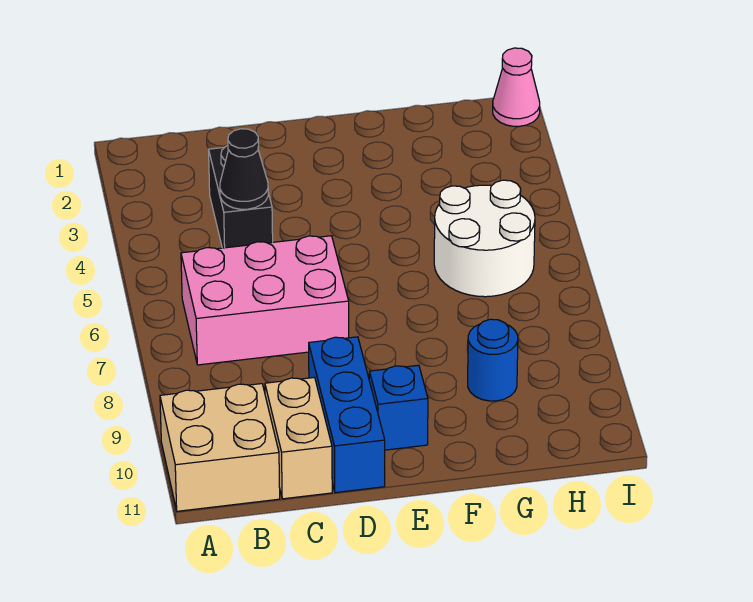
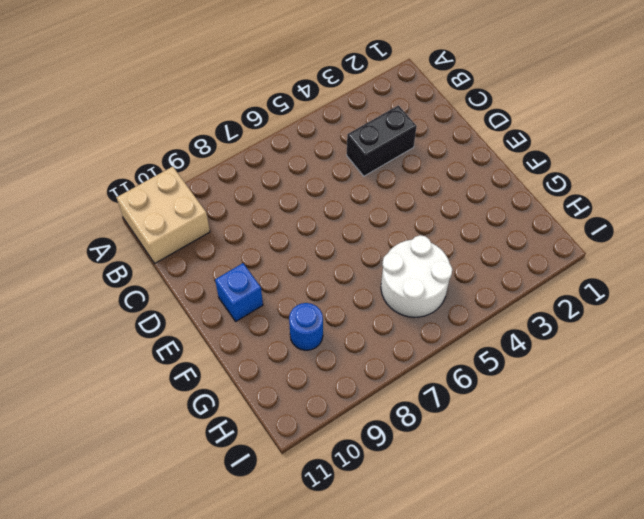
none -> pink 2x3 brick [181,236,349,365]
none -> tan 1x2 brick [265,377,332,499]

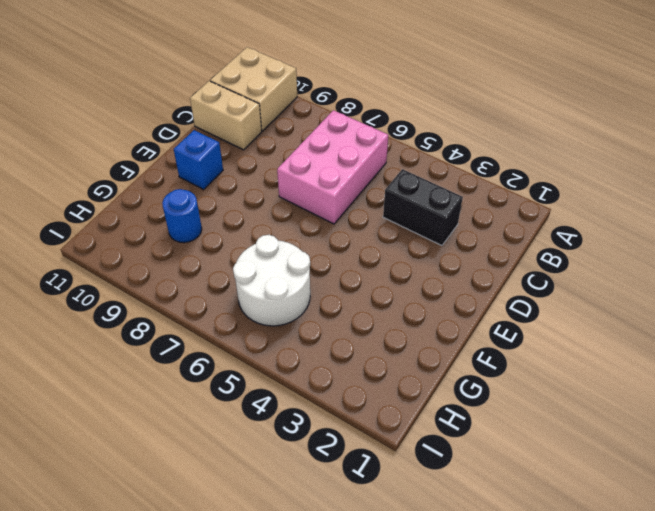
none -> blue 1x3 brick [309,337,385,493]
none -> pink 1x1 cone [493,48,540,126]

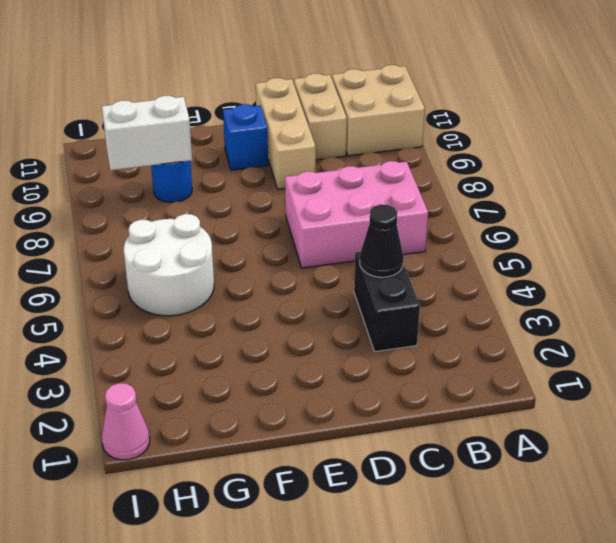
tan 1x3 brick [256,78,316,189] -> blue 1x3 brick [309,337,385,493]
white 1x2 brick [102,96,192,170] -> none

